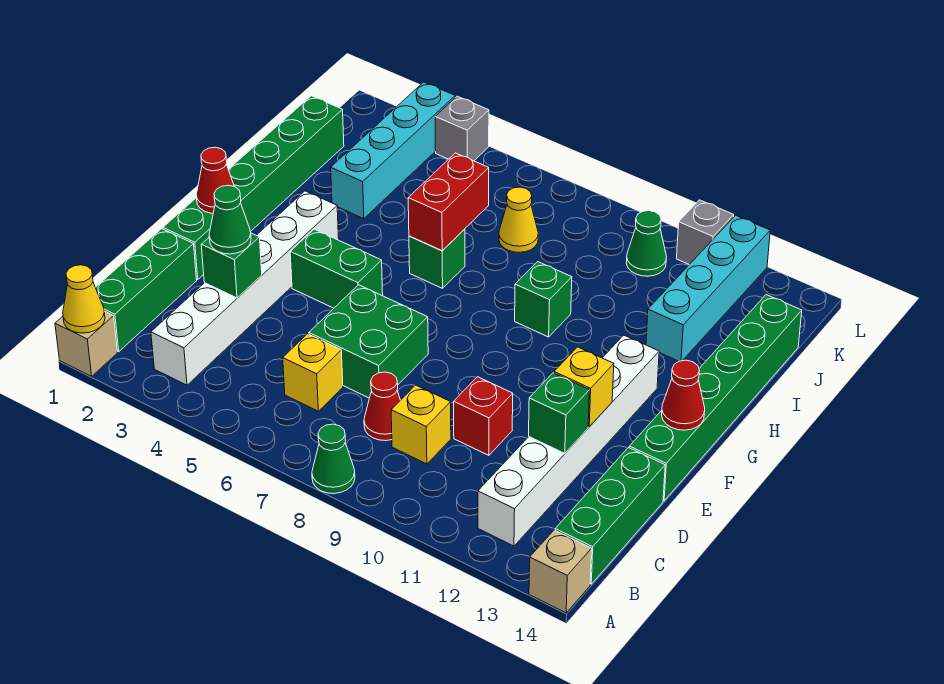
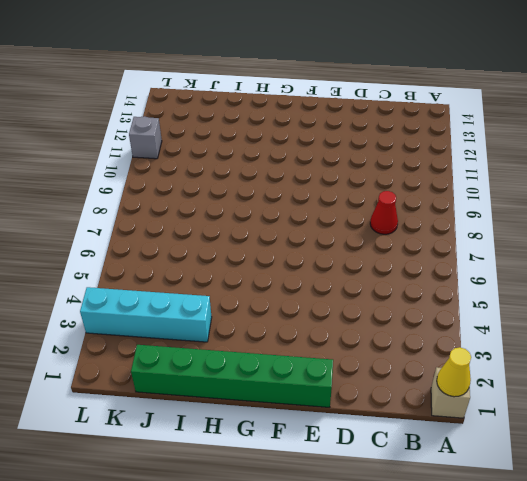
none -> green 1x1 cone [312,424,355,494]
none -> tan 1x1 brick [529,530,592,613]
none -> green 1x3 brick [95,229,197,352]
none -> white 1x6 brick [151,191,339,385]

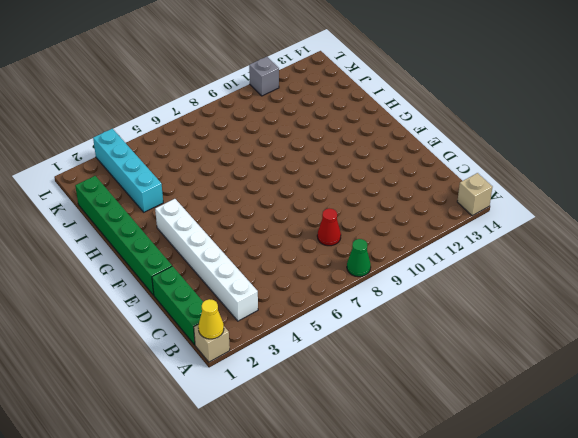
none -> white 1x6 brick [478,335,659,546]
none -> green 1x3 brick [555,448,665,584]
none -> yellow 1x1 brick [283,334,343,411]
none -> yellow 1x1 brick [391,385,451,464]

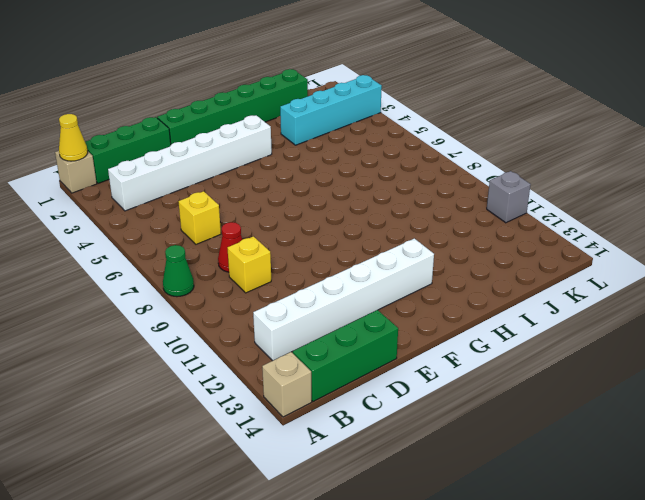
none -> green 2x2 brick [309,285,428,398]
none -> red 1x1 brick [454,377,513,455]
none -> green 1x6 brick [629,295,802,501]
none -> green 1x2 brick [290,229,383,308]

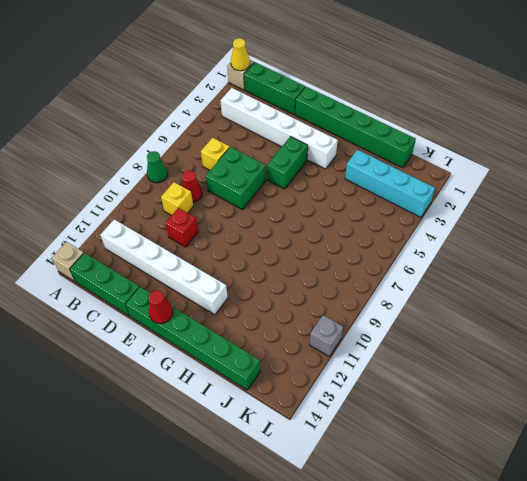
none -> green 1x1 brick [409,229,465,288]
none -> green 1x1 brick [515,262,572,337]
none -> cyan 1x4 brick [646,215,770,361]
none -> yellow 1x1 cone [499,187,538,252]

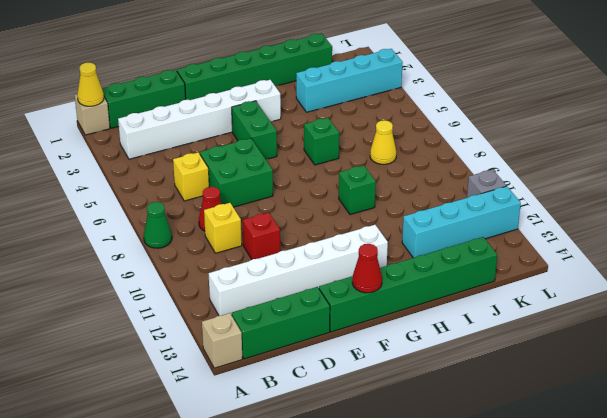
none -> green 1x1 cone [626,211,667,276]
none -> grey 1x1 brick [435,96,489,161]
none -> green 1x1 brick [201,233,262,298]
none -> green 1x1 brick [529,373,589,453]

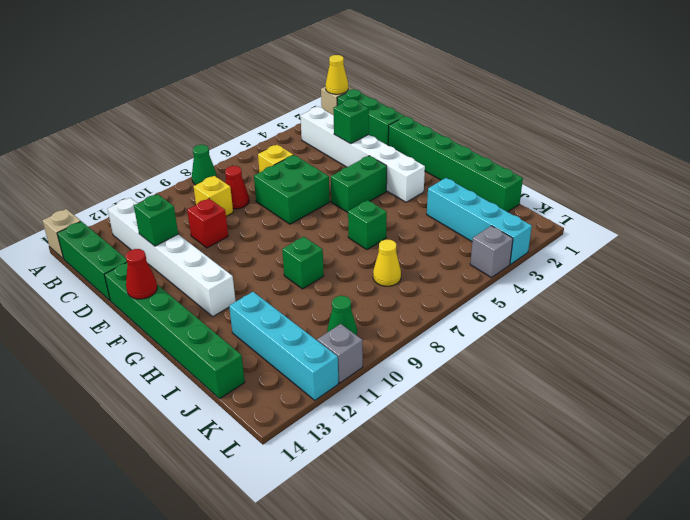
none -> yellow 1x1 brick [554,347,614,427]
none -> red 1x1 cone [196,147,234,213]
none -> red 1x2 brick [408,153,489,251]
none -> green 1x1 cone [209,185,251,254]

